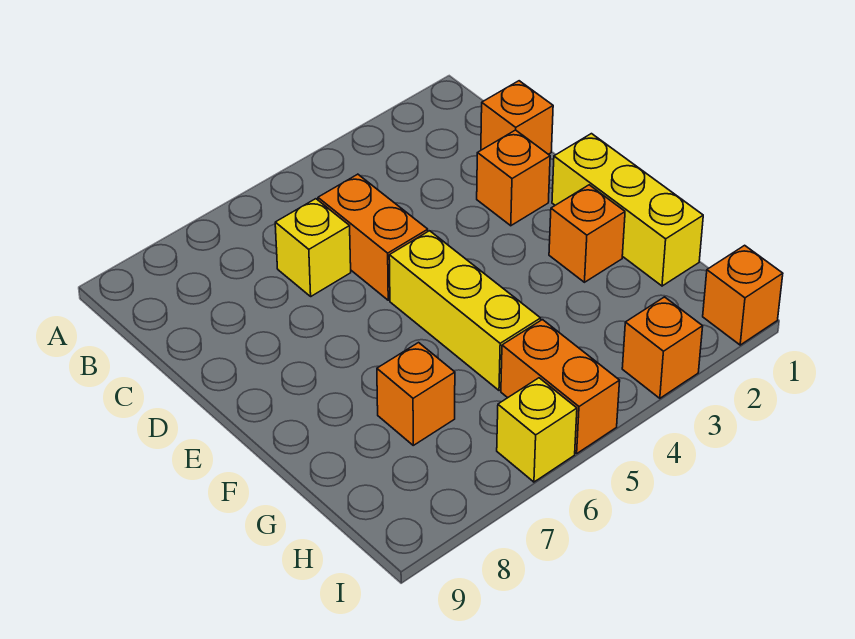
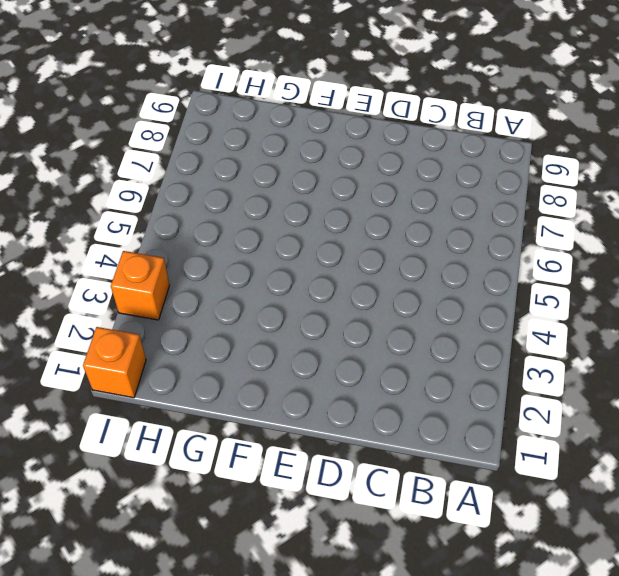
none -> orange 1x1 brick [481,81,553,154]
none -> orange 1x2 brick [318,174,428,300]
none -> yellow 1x1 brick [275,199,351,296]

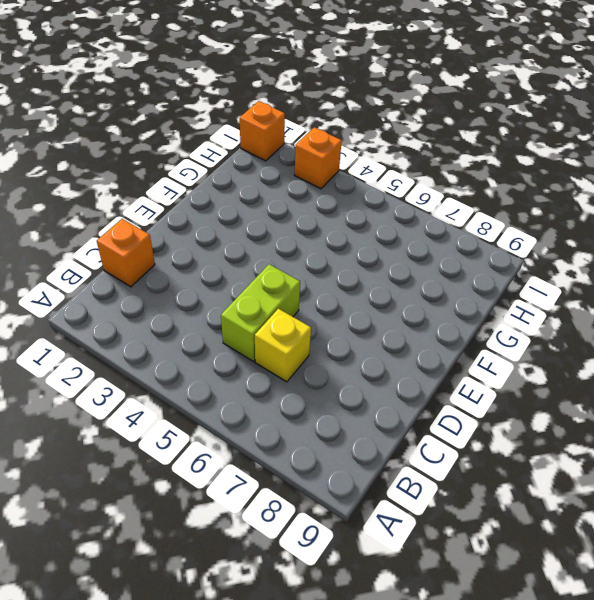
lime 1x2 brick [221,264,300,361] -> orange 1x2 brick [318,174,428,300]
none -> orange 1x1 brick [477,130,550,226]
none -> yellow 1x3 brick [552,134,703,286]
none -> yellow 1x3 brick [389,231,541,391]

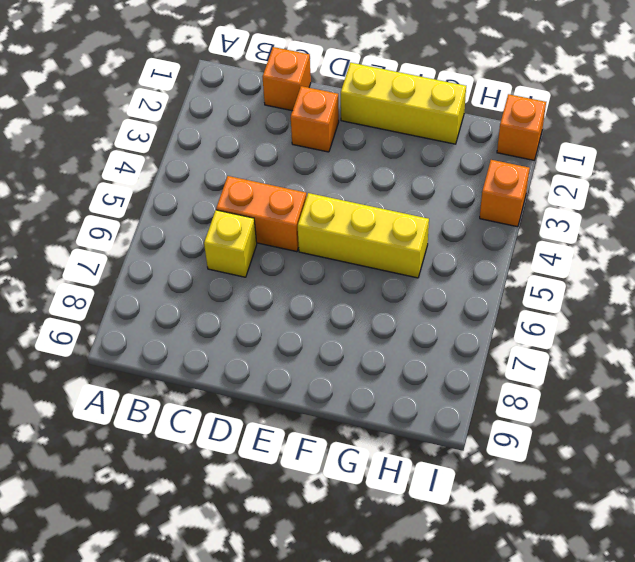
none -> orange 1x1 brick [549,185,625,282]
none -> orange 1x1 brick [377,343,455,445]
none -> orange 1x2 brick [501,320,620,454]

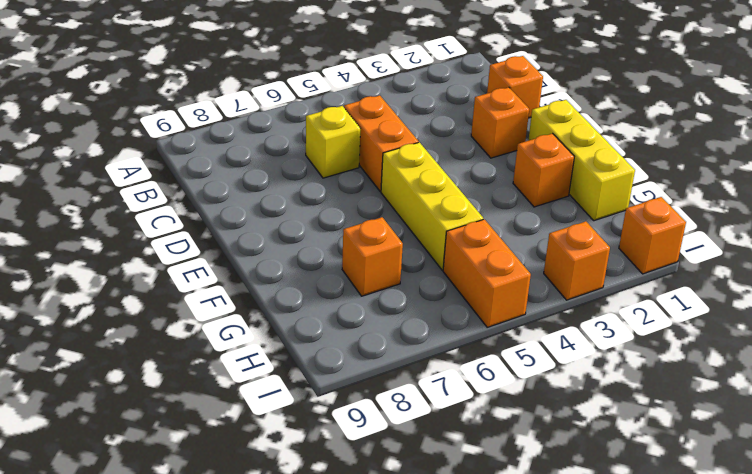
none -> yellow 1x1 brick [497,378,577,482]

